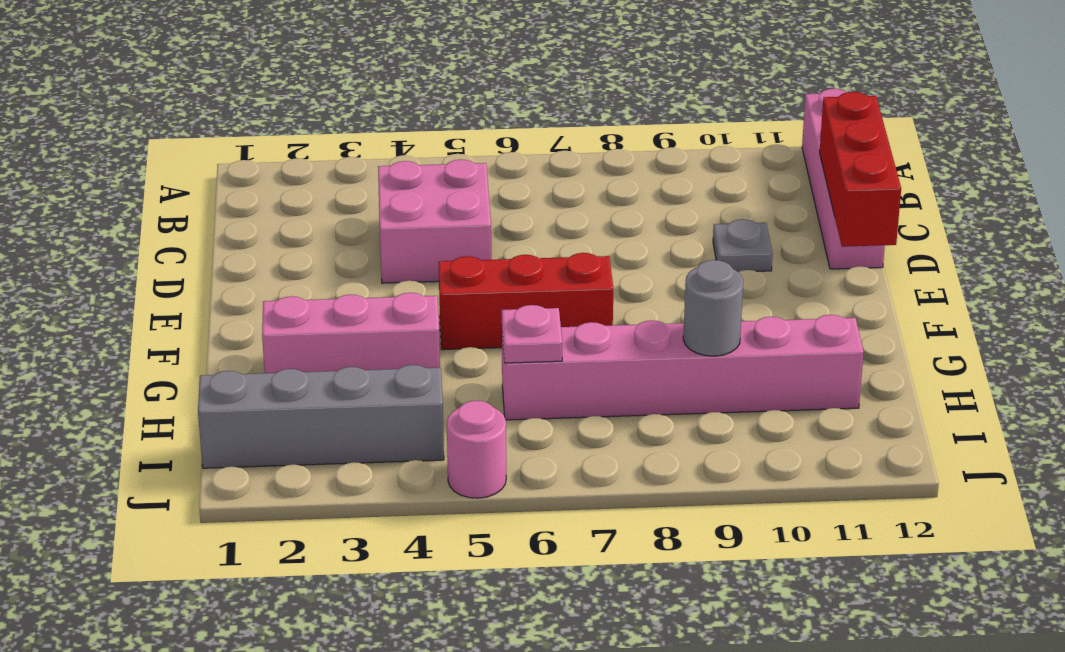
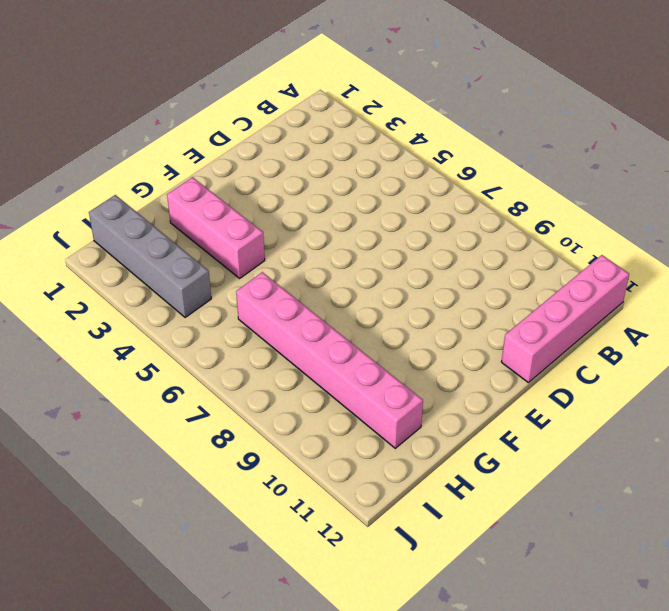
none -> pink 2x2 brick [378,160,491,283]
none -> grey 1x1 plate [713,219,773,272]

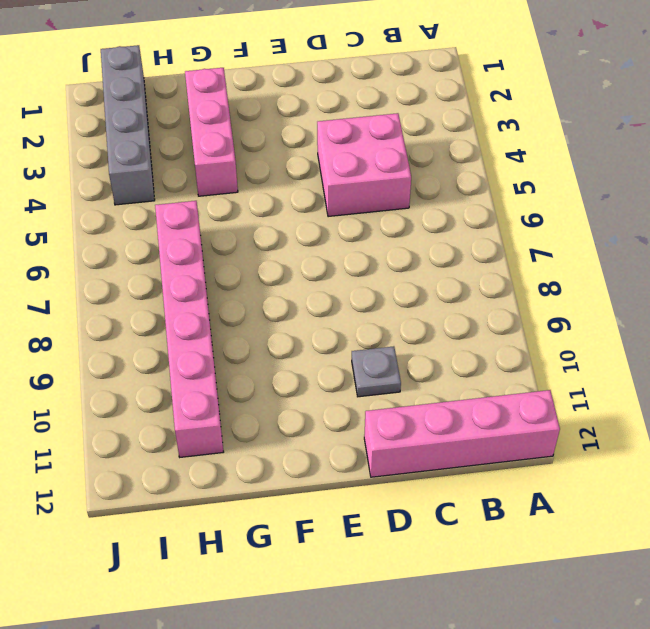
none -> red 1x3 brick [439,253,613,350]
none -> pink 1x1 round brick [447,401,506,498]

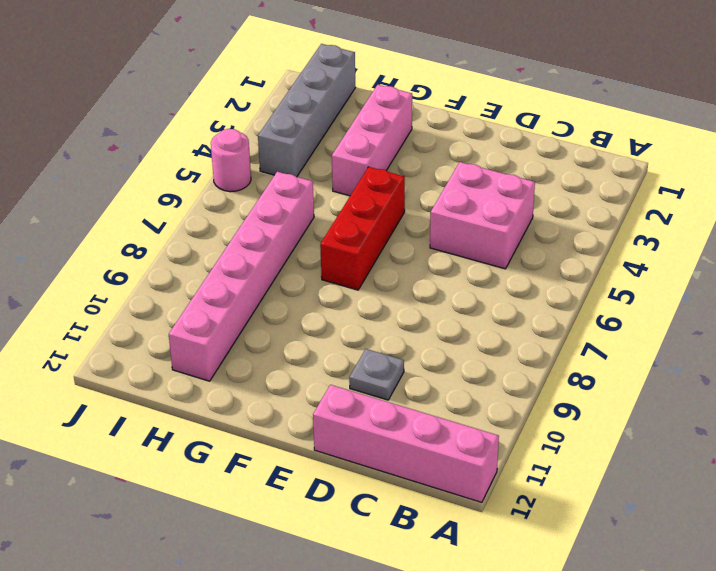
none -> red 1x3 brick [820,92,901,247]
none -> pink 1x1 plate [502,305,562,363]

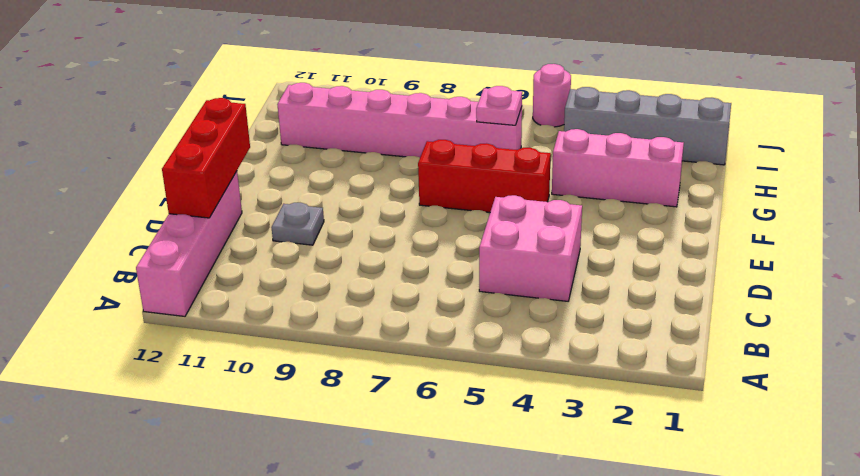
none -> grey 1x1 round brick [683,260,743,356]

